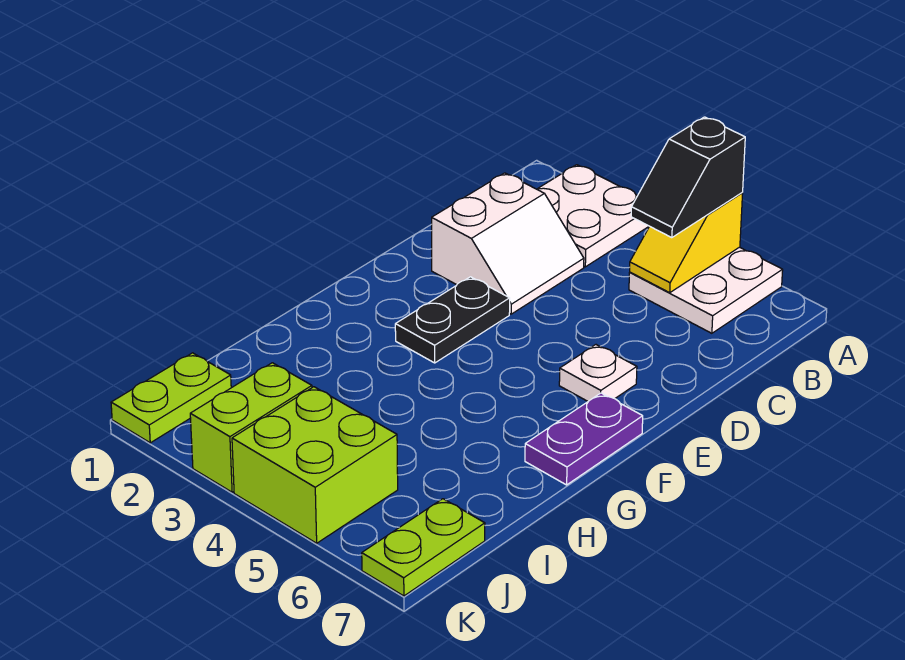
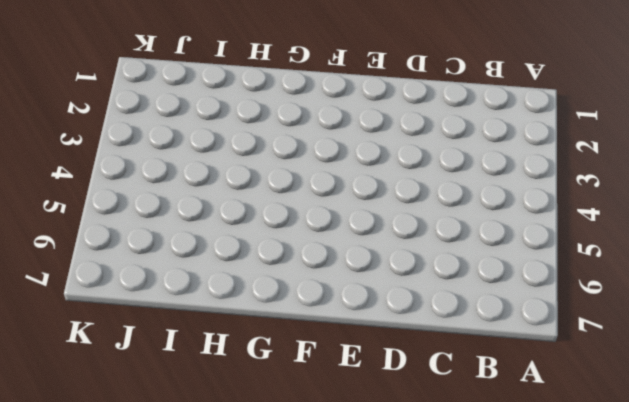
none -> white 2x2 plate [537,165,649,267]
none -> white 2x2 plate [629,247,783,333]
none -> white 2x2 slope [432,173,584,314]

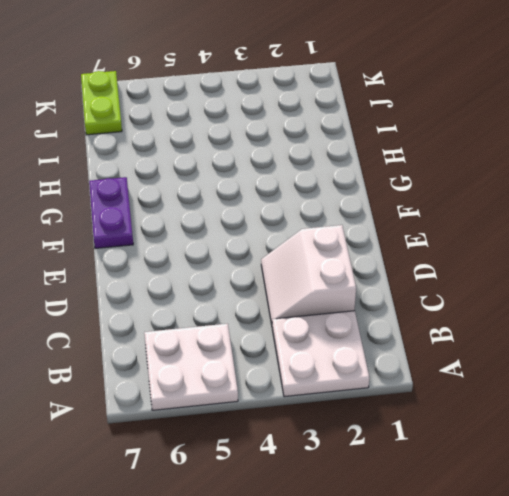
none -> black 1x2 plate [395,277,510,363]
none -> white 1x1 plate [559,345,637,401]
none -> lime 1x2 plate [111,353,231,443]

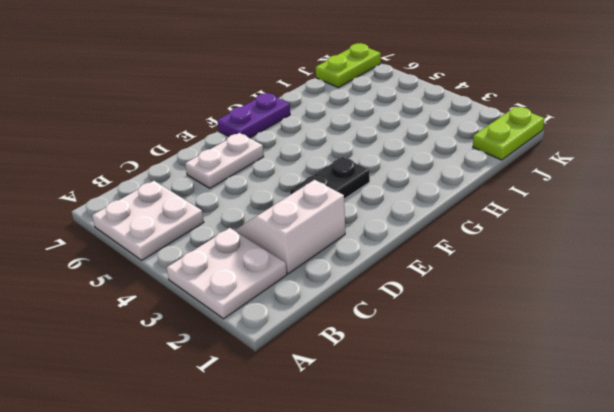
white 1x2 plate [185,133,264,188] -> white 1x1 plate [559,345,637,401]
none -> lime 1x2 brick [190,363,312,492]
none -> lime 2x2 brick [232,387,398,543]
none -> yellow 1x2 slope [630,193,743,293]

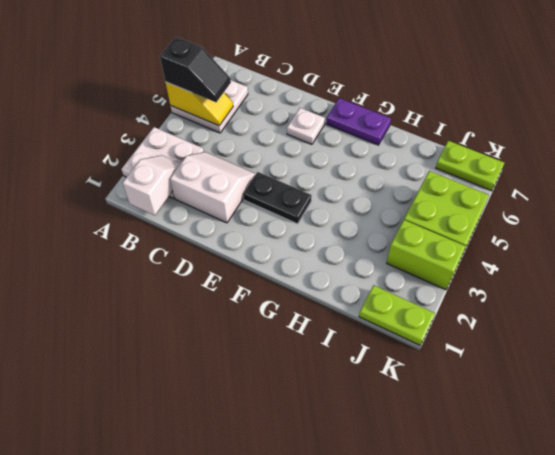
white 1x2 slope [123,155,181,215] -> none

